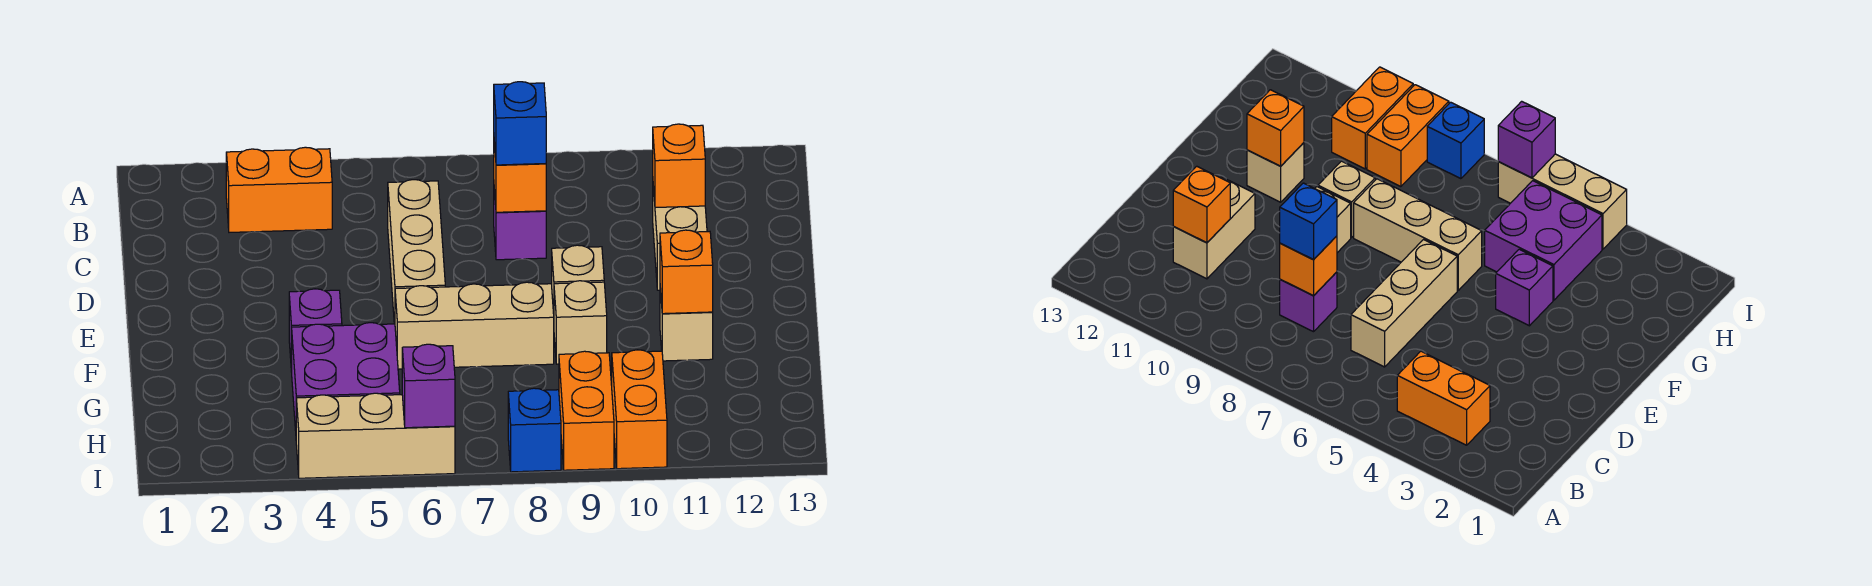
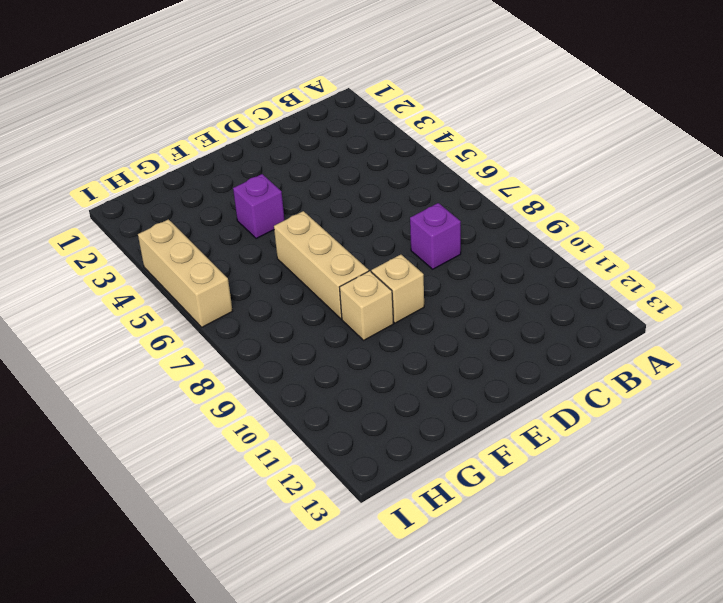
none -> orange 1x2 brick [226,147,332,232]
none -> tan 1x3 brick [388,180,445,324]
none -> tan 1x2 brick [653,187,707,290]

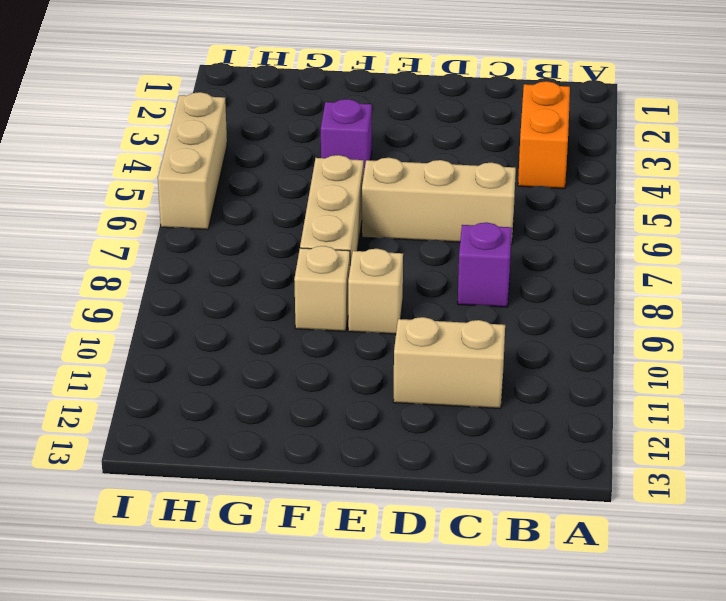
none -> tan 1x1 brick [660,289,713,361]
none -> purple 2x2 brick [292,323,400,431]
none -> orange 1x2 brick [559,351,614,470]

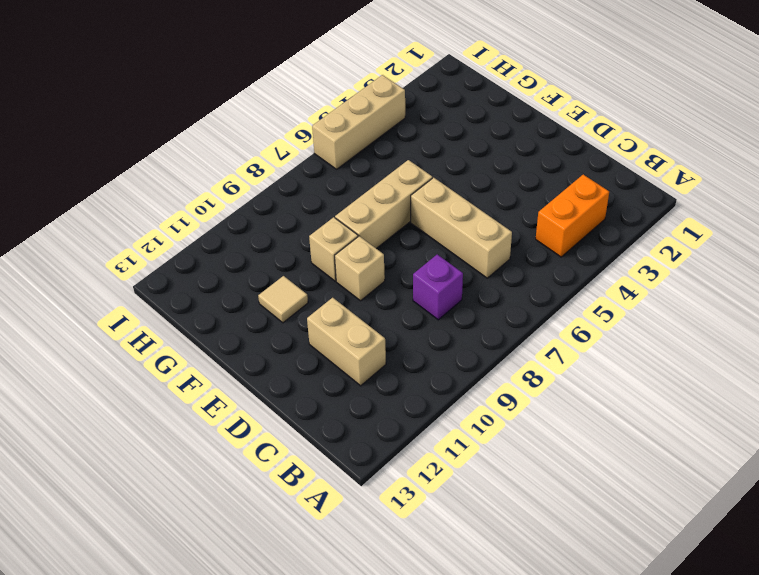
tan 1x1 tile [258,276,308,323] -> tan 1x1 brick [660,289,713,361]
none -> purple 1x1 brick [289,289,342,372]
none -> purple 2x2 brick [292,323,400,431]
none -> orange 1x2 brick [559,351,614,470]

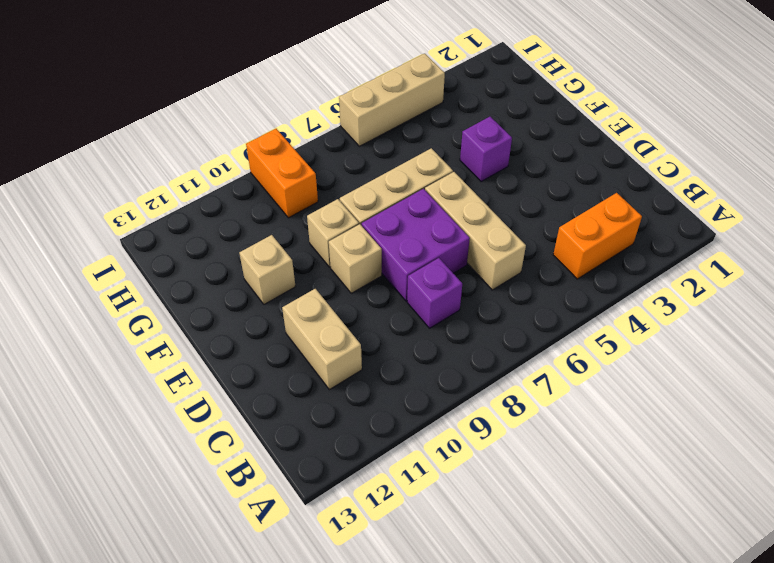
purple 2x2 brick [362,189,470,301] -> purple 2x2 brick moved to [292,323,400,431]
none -> orange 1x2 brick [612,350,667,469]
none -> blue 1x1 brick [508,388,561,472]
none -> orange 1x1 brick [494,143,546,212]

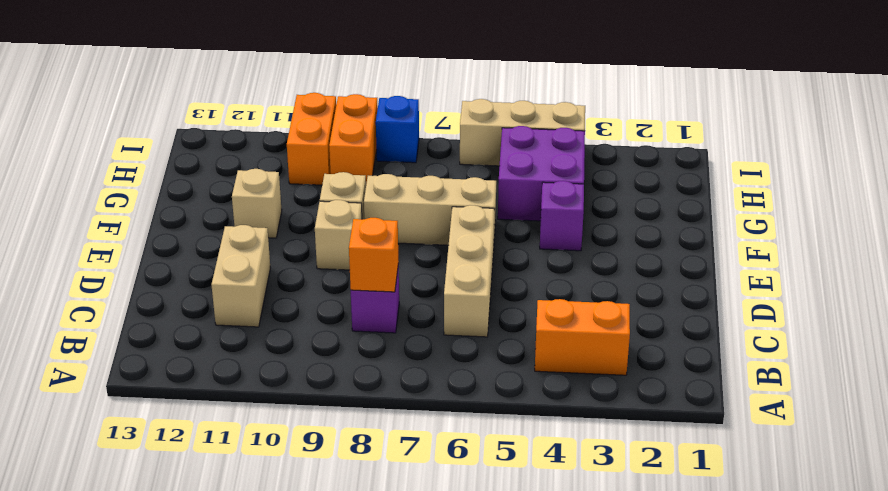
none -> orange 1x1 brick [653,124,705,208]
none -> orange 1x1 brick [660,230,713,314]
none -> purple 1x1 brick [402,344,455,428]

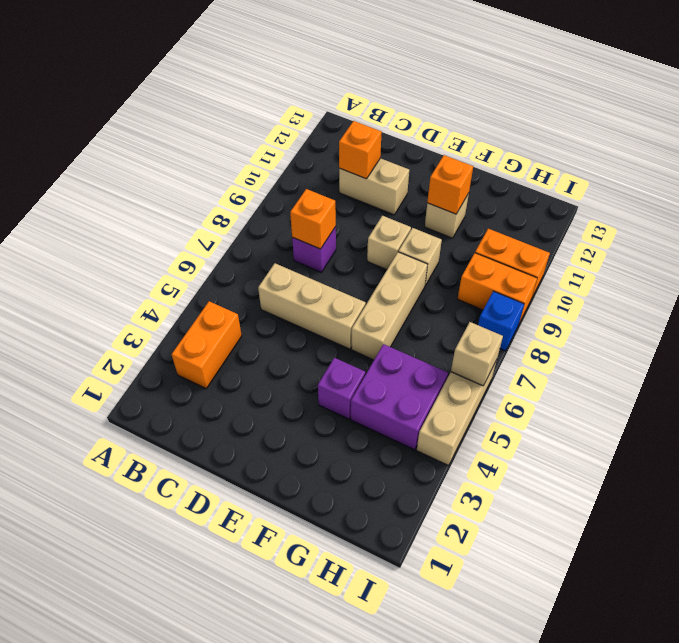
tan 1x1 brick [451,322,503,386] -> purple 1x1 brick [402,344,455,428]
none -> blue 1x1 brick [494,82,546,165]

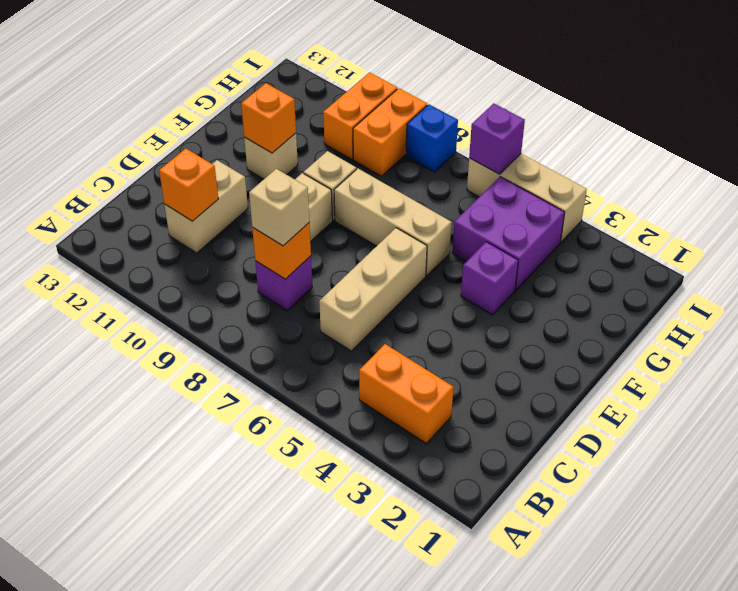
tan 1x1 brick [249,169,309,246] -> blue 1x1 brick [494,82,546,165]

